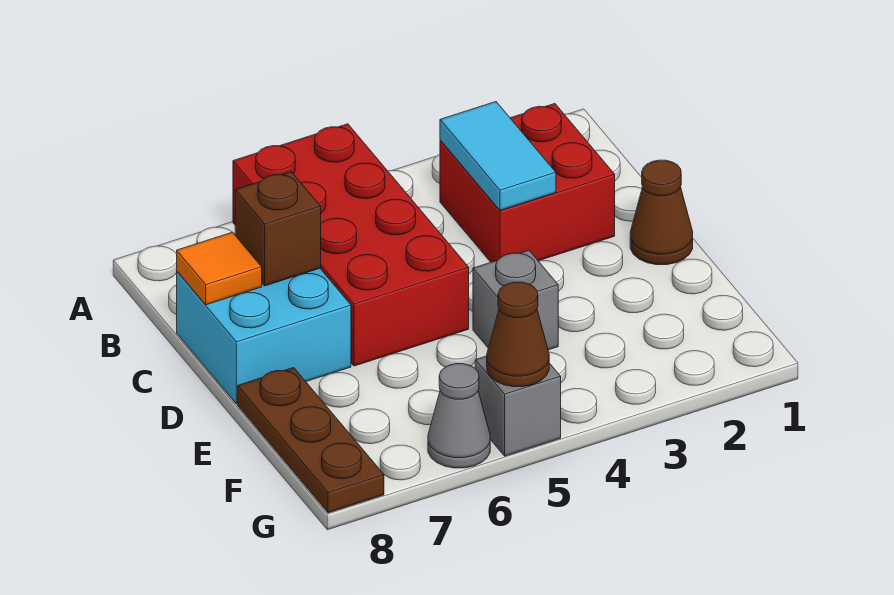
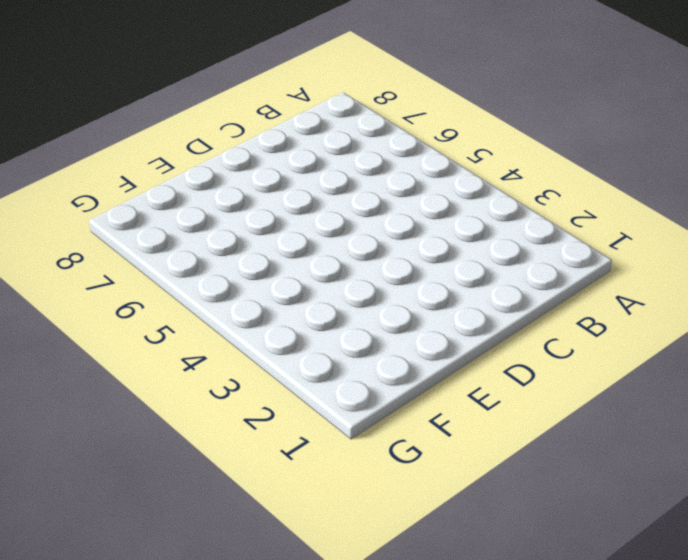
none -> red 2x4 brick [233,124,469,366]
none -> red 2x2 brick [440,104,615,262]
none -> cyan 2x2 brick [177,268,351,404]

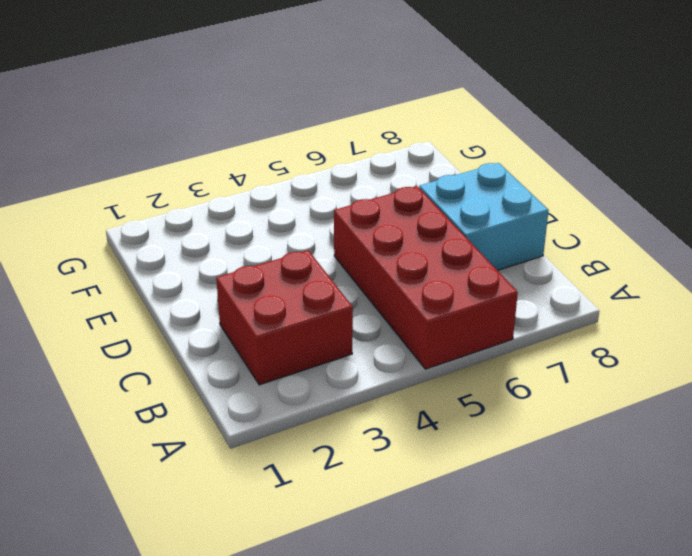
none -> brown 1x1 cone [630,160,693,265]
none -> grey 1x1 brick [473,250,558,350]
none -> brown 1x3 plate [238,368,384,513]

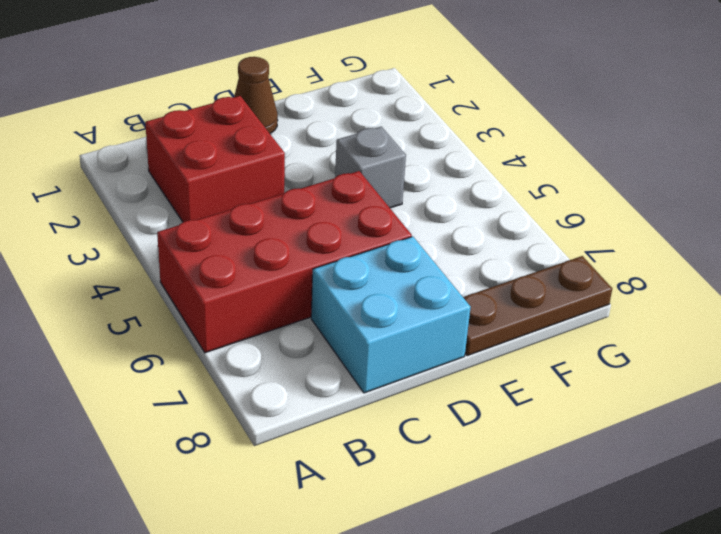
none -> grey 1x1 brick [475,356,561,456]
none -> grey 1x1 cone [428,364,490,468]
none -> cyan 1x2 tile [440,102,556,210]

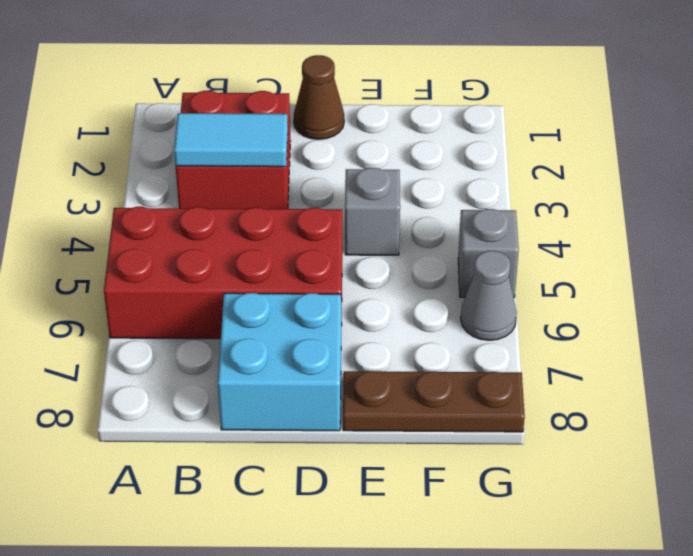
none -> brown 1x1 brick [235,172,321,286]
none -> orange 1x1 tile [177,232,262,305]
none -> brown 1x1 cone [487,282,549,387]

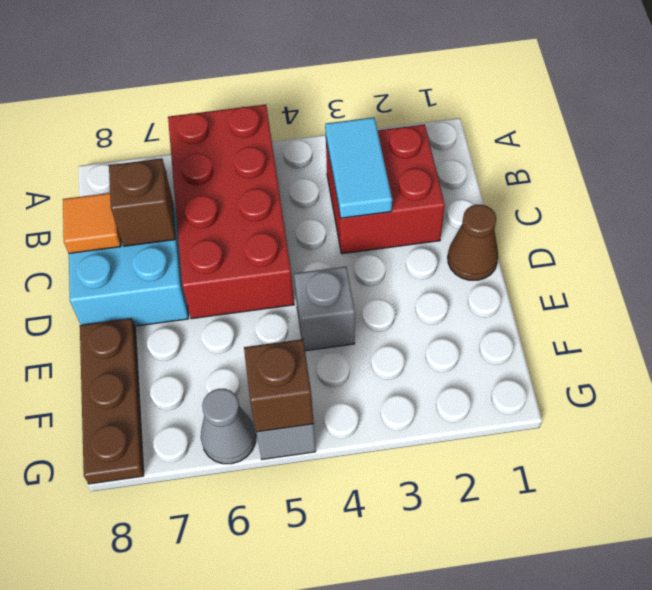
brown 1x1 brick [244,339,314,432] -> brown 1x1 cone [487,282,549,387]

